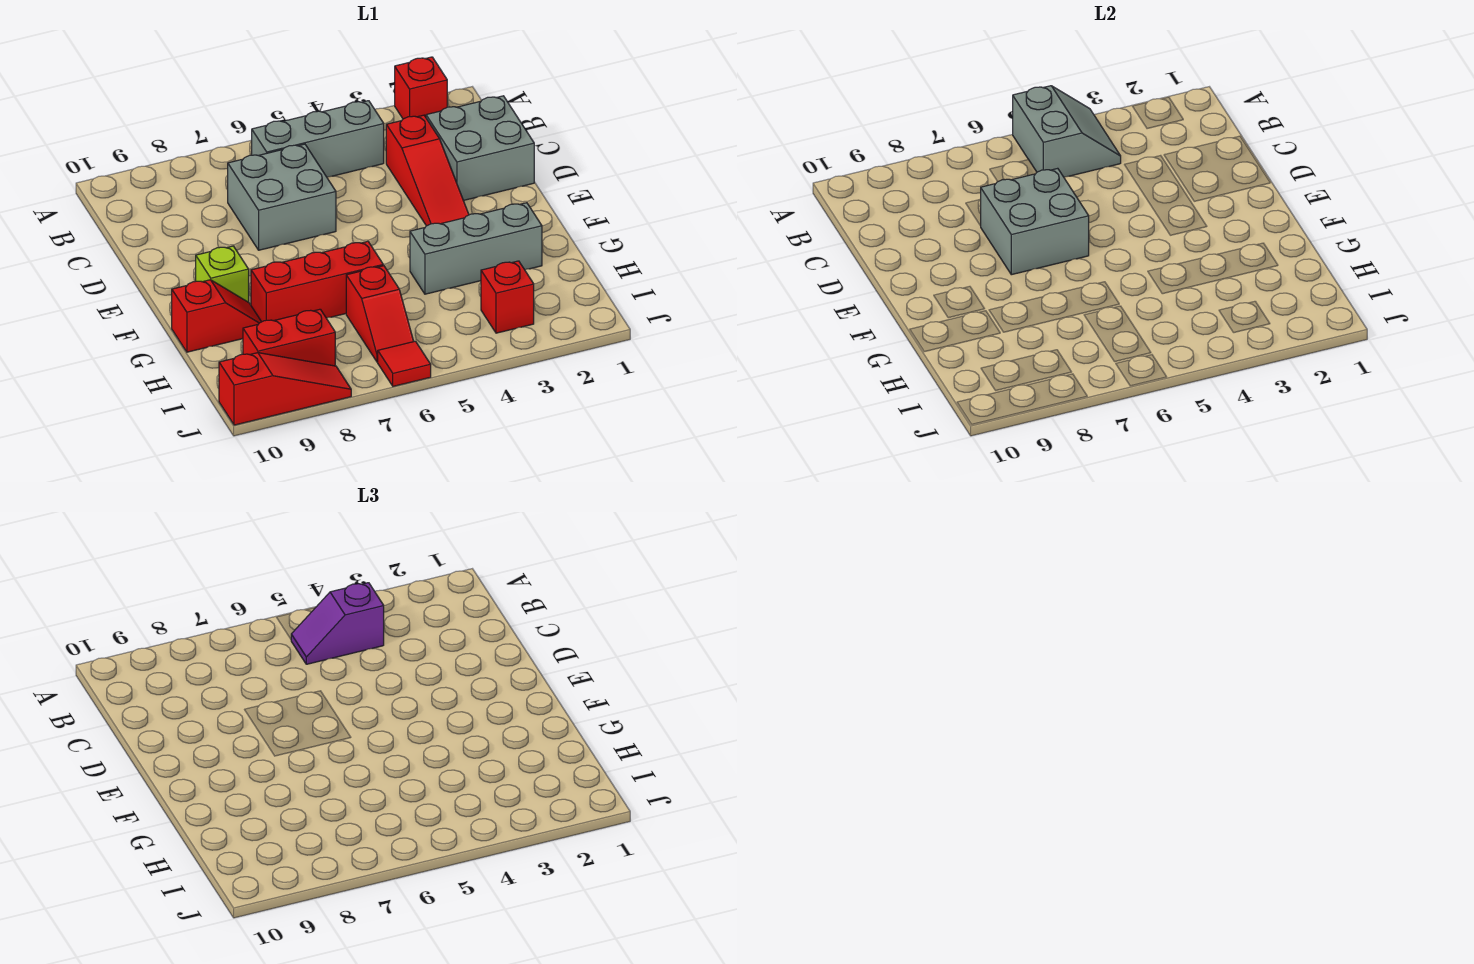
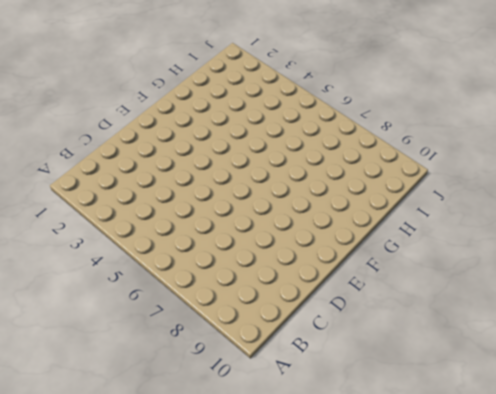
none -> red 1x1 brick [395,57,447,119]
none -> grey 1x3 brick [252,101,384,177]
none -> grey 2x2 brick [426,96,534,200]

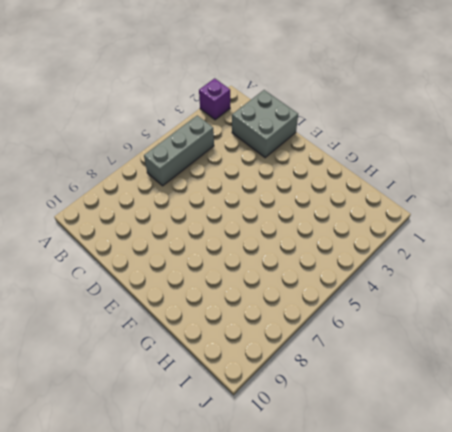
purple 1x1 brick [199,78,230,120] -> red 1x1 brick [395,57,447,119]
none -> red 1x3 slope [386,115,469,226]
none -> grey 2x2 brick [228,144,336,250]
none -> lime 1x1 brick [196,246,249,302]

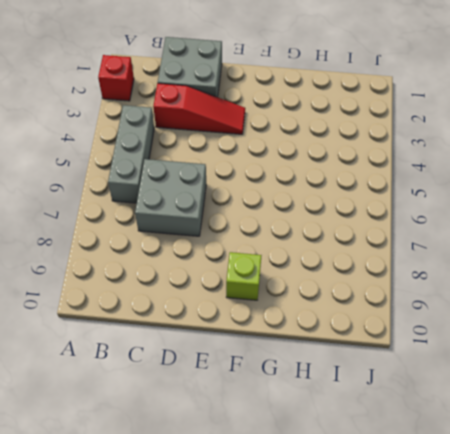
none -> grey 1x3 brick [410,203,542,294]
none -> red 1x3 brick [251,241,383,322]
none -> red 1x2 slope [172,280,261,352]

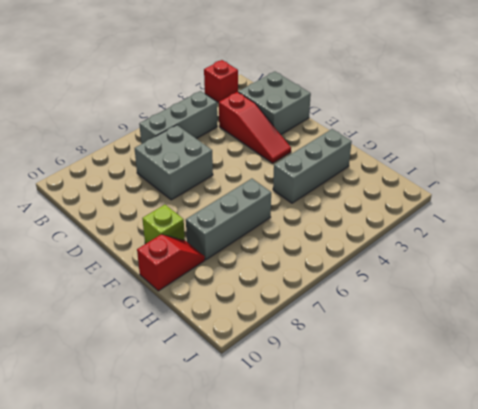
grey 1x3 brick [186,179,271,260] -> red 1x3 brick [251,241,383,322]
none -> red 1x2 slope [346,266,414,362]
none -> red 1x1 brick [481,261,534,333]
none -> red 1x2 brick [243,309,335,366]

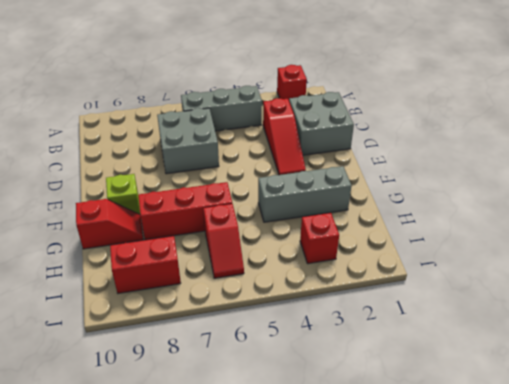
none -> red 1x1 tile [378,341,431,386]
none -> red 1x3 slope [219,353,351,425]
none -> grey 2x2 slope [1013,86,1121,177]

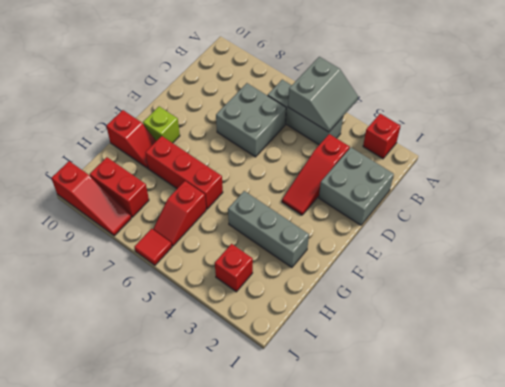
none -> grey 2x2 brick [981,168,1089,275]
none -> purple 1x2 slope [291,583,384,664]

